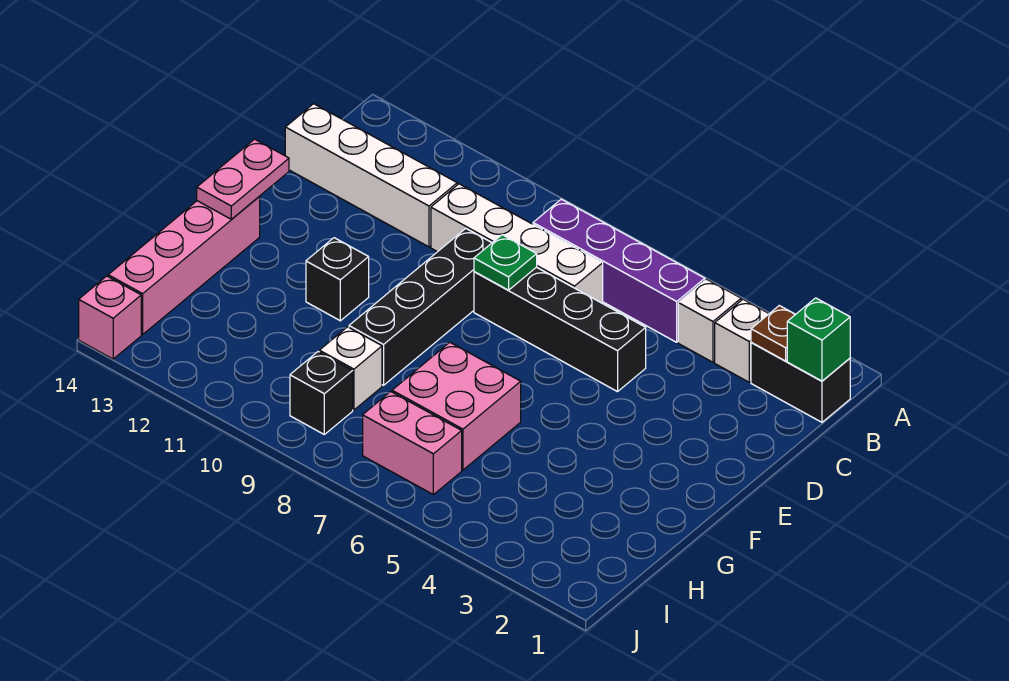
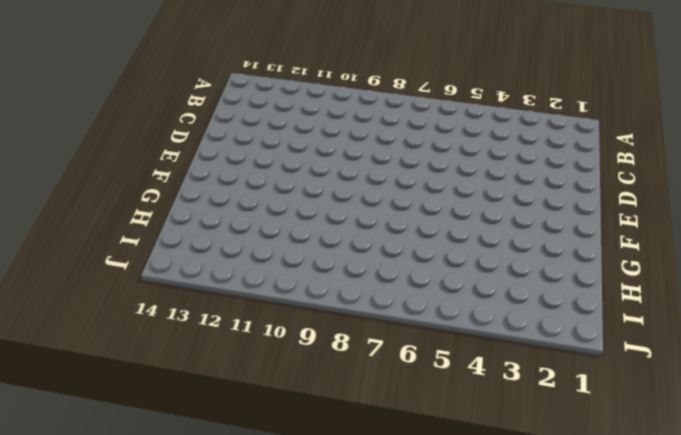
none -> black 1x2 brick [751,343,850,422]
none -> white 1x1 brick [715,299,769,382]
none -> white 1x1 brick [678,279,741,362]

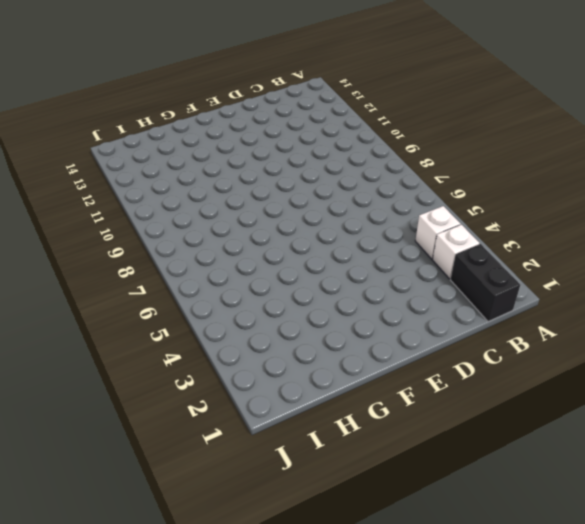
none -> purple 1x4 brick [533,199,705,342]
none -> white 1x4 brick [431,184,603,303]
none -> white 1x4 brick [285,104,457,247]

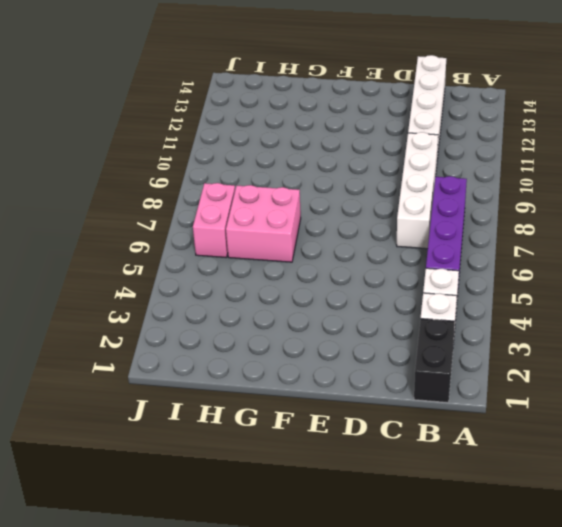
none -> black 1x4 brick [474,267,646,392]
none -> black 1x4 brick [349,229,492,385]
none -> black 1x1 brick [306,238,369,321]

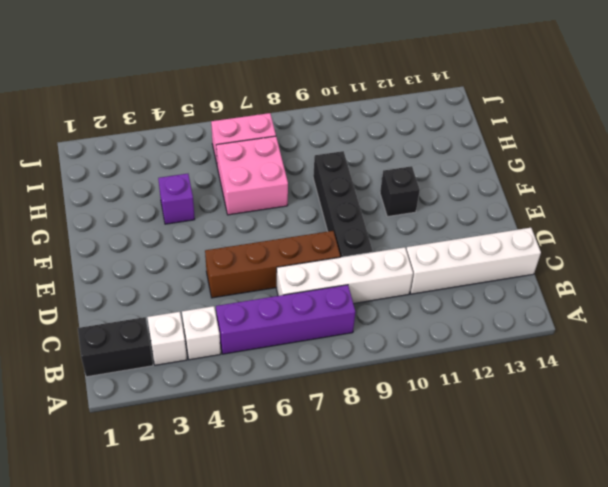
brown 1x4 brick [205,231,340,298] -> black 1x4 brick [474,267,646,392]
purple 1x1 brick [158,174,195,224] -> none
none -> pink 1x4 brick [108,197,260,334]
none -> white 1x1 brick [319,327,382,410]
none -> black 1x1 brick [290,352,353,434]

